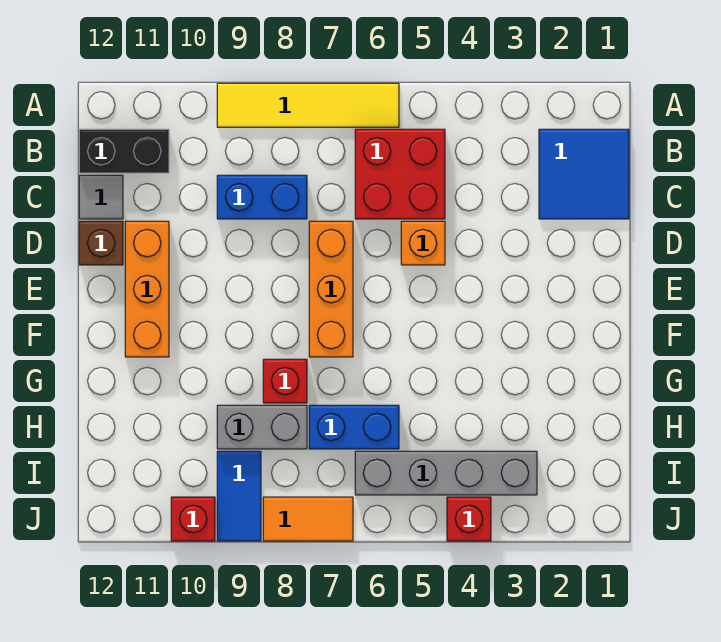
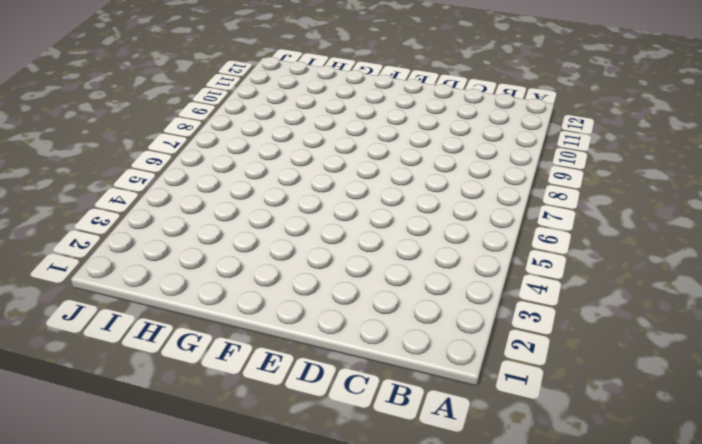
none -> yellow 1x4 tile [217,83,399,127]
none -> blue 2x2 tile [539,129,629,219]
none -> red 2x2 brick [355,129,445,219]

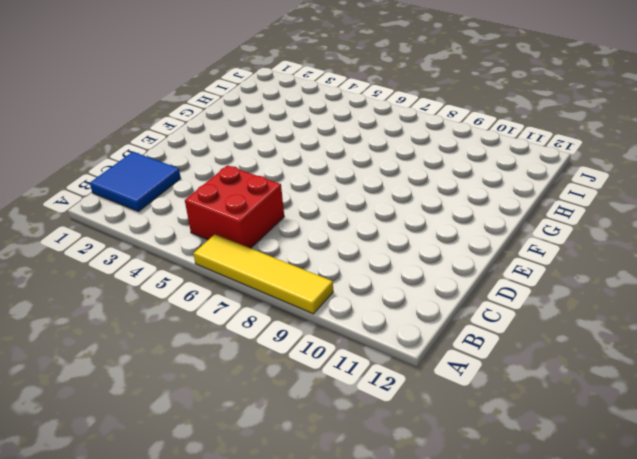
none -> black 1x2 brick [79,129,169,173]
none -> blue 1x2 brick [217,175,307,219]
none -> grey 1x1 tile [79,175,123,219]

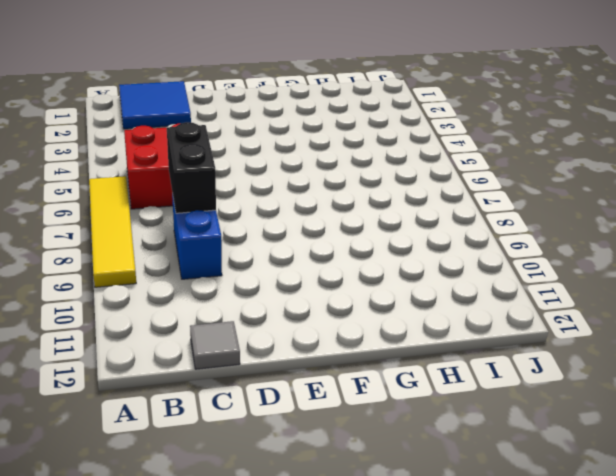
black 1x2 brick [167,122,216,213] -> black 1x2 brick moved to [79,129,169,173]
none -> orange 1x1 brick [401,221,445,265]
none -> orange 1x3 brick [309,221,353,357]
none -> orange 1x3 brick [125,221,169,357]

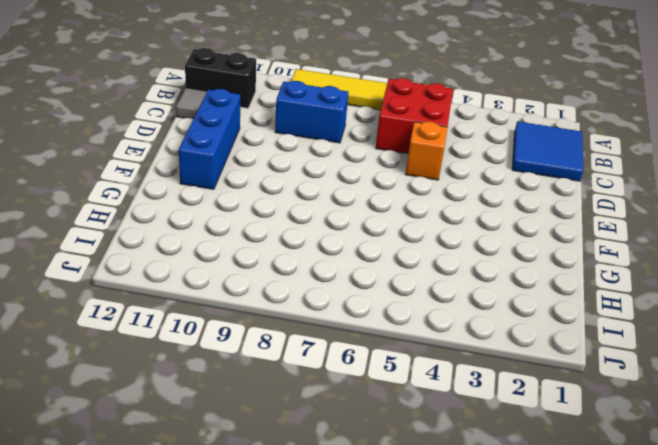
blue 1x3 brick [179,89,240,189] -> orange 1x3 brick [125,221,169,357]
none -> orange 1x3 brick [309,221,353,357]
none -> brown 1x1 brick [79,221,123,265]
none -> red 1x1 brick [263,359,307,403]

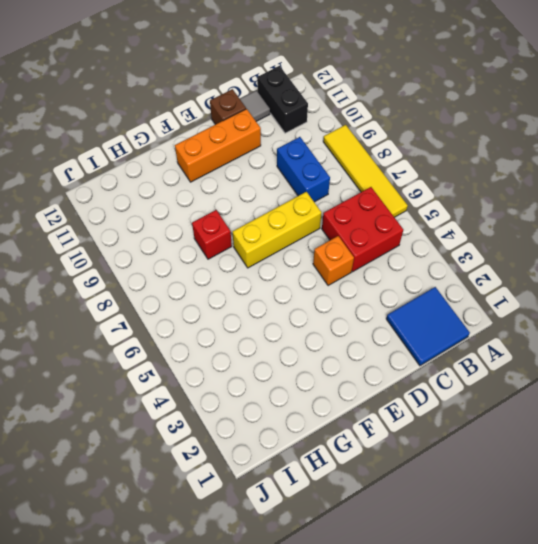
yellow 1x3 brick [233,192,321,268] -> orange 1x3 brick [309,221,353,357]
none -> blue 1x2 brick [309,405,399,449]
none -> grey 1x2 brick [217,405,307,449]
none -> grey 1x4 brick [355,451,537,495]

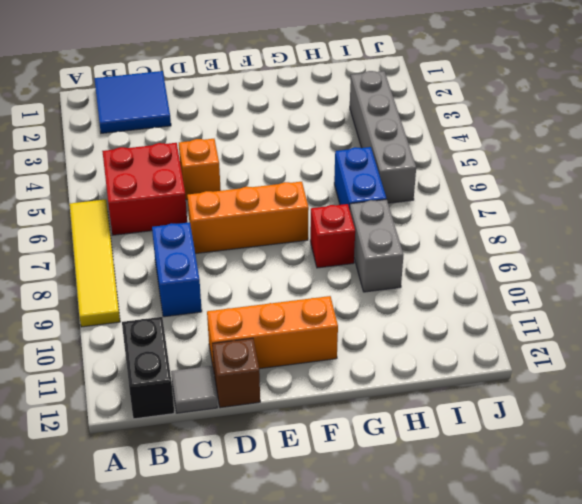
none -> blue 1x2 tile [217,451,261,541]
none -> red 1x1 brick [447,497,491,541]
none -> orange 1x2 tile [263,497,353,541]

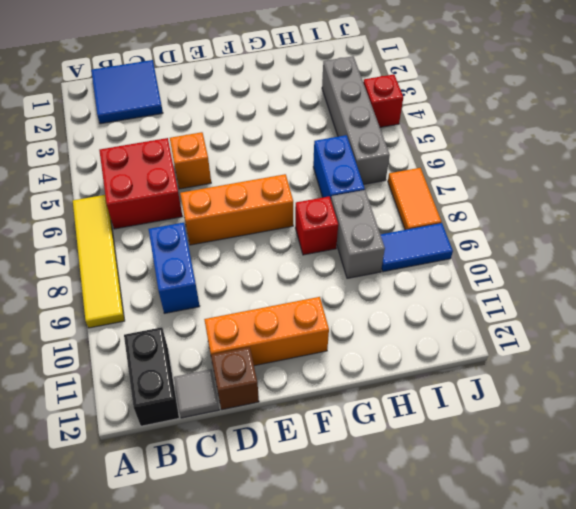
none -> red 1x1 brick [171,497,215,541]

